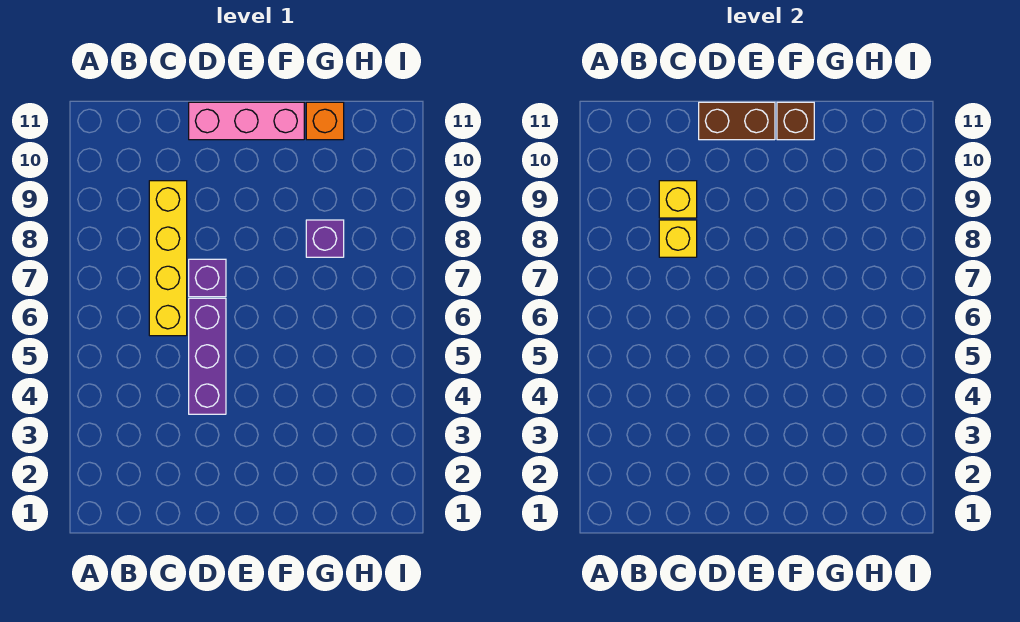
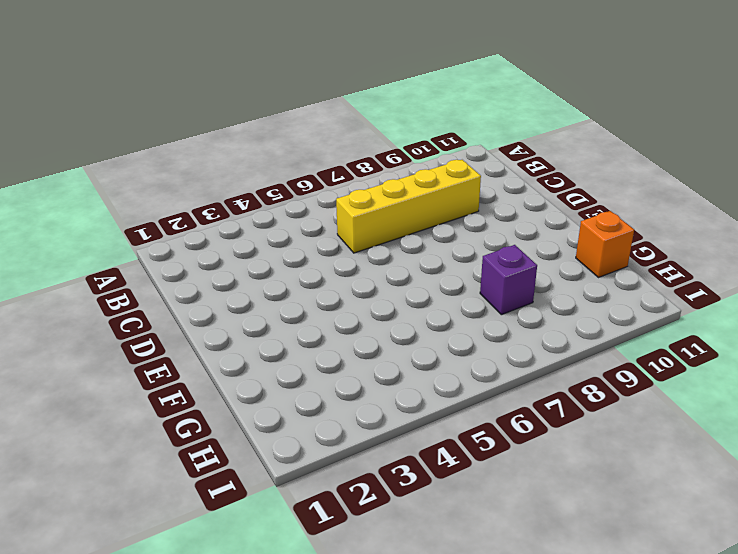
none -> purple 1x3 brick [189,298,226,414]
none -> purple 1x1 brick [189,259,226,297]

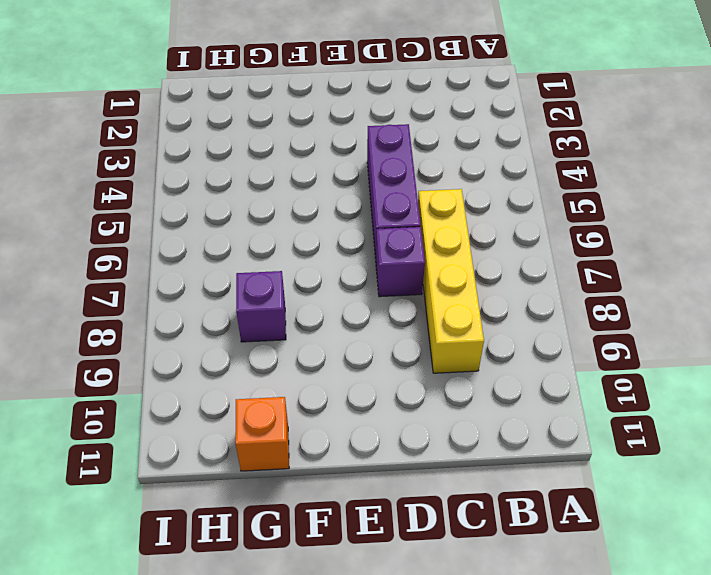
none -> pink 1x3 brick [189,102,304,140]
none -> yellow 1x1 brick [659,220,697,257]

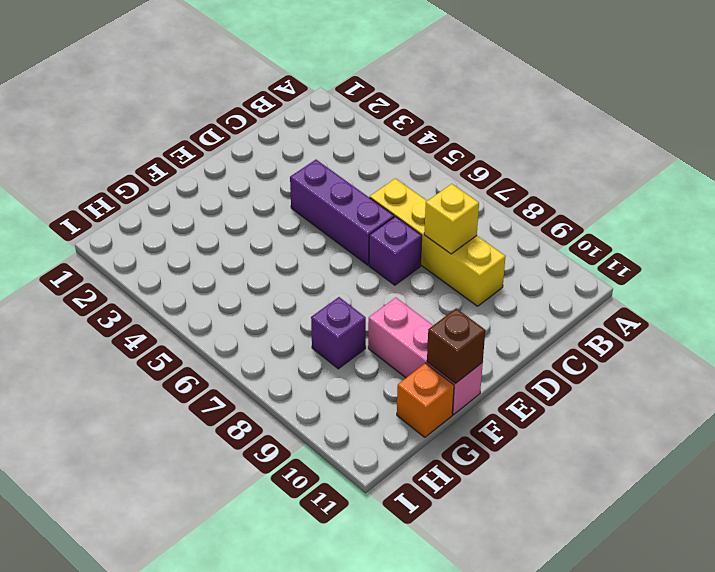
pink 1x3 brick [368,298,483,415] -> pink 1x3 brick turned to [189,102,304,140]
none -> yellow 1x1 brick [659,181,697,218]
none -> brown 1x2 brick [699,102,775,140]

